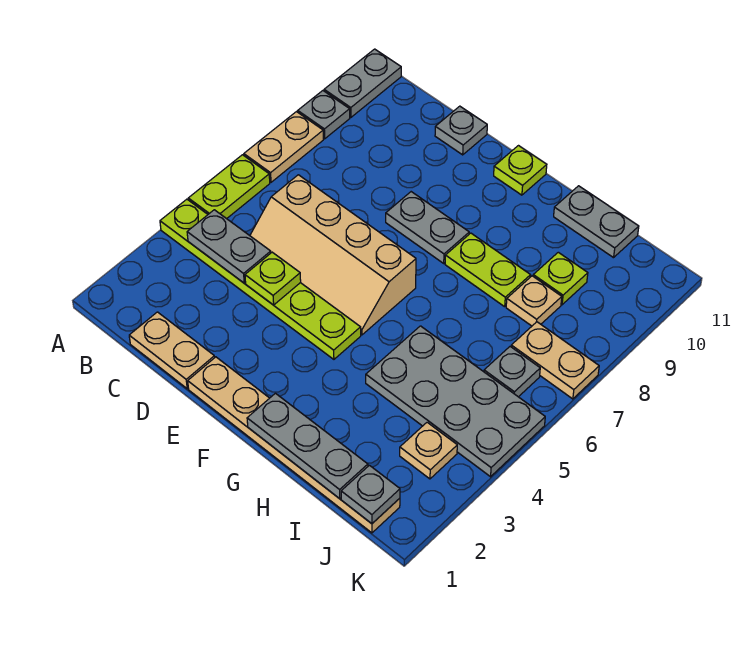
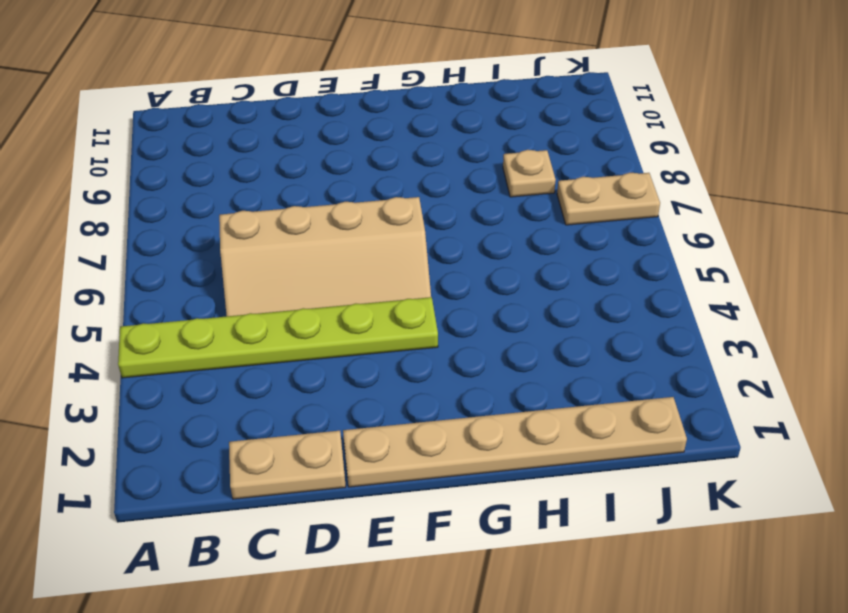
none -> lime 1x2 plate [188,155,270,219]
none -> tan 1x2 plate [244,112,323,182]
none -> grey 1x1 plate [298,91,350,139]

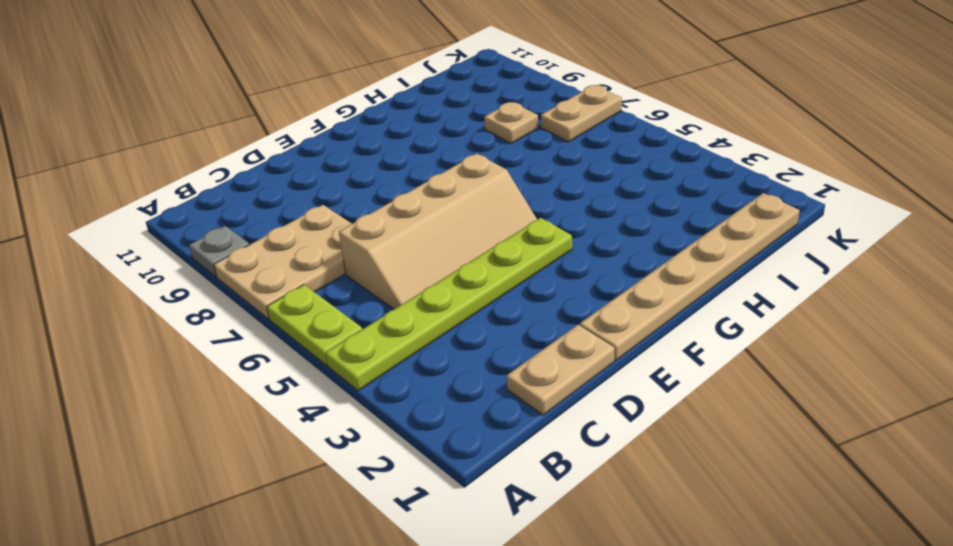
tan 2x3 plate [214,205,352,319] -> tan 1x2 plate [244,112,323,182]
none -> grey 1x2 plate [324,49,401,117]
none -> grey 1x1 plate [435,106,487,155]
none -> grey 1x2 plate [386,192,469,263]

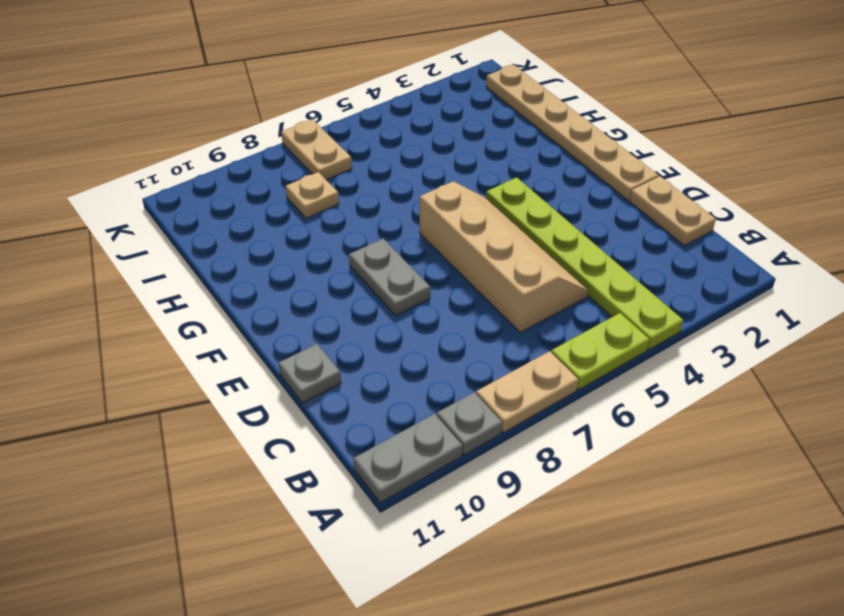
none -> lime 1x1 plate [494,146,547,195]
none -> lime 1x2 plate [445,233,531,307]
none -> grey 2x4 plate [366,326,545,477]

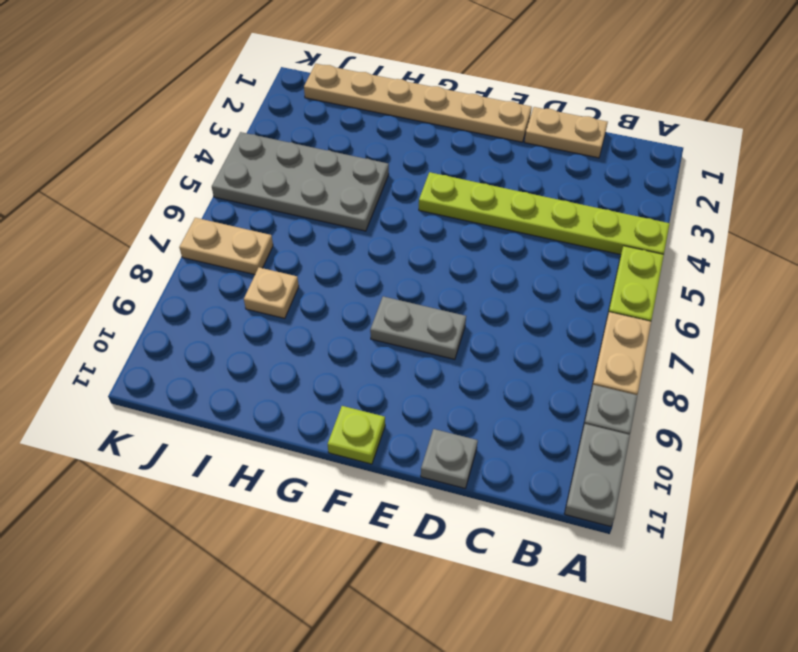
none -> tan 2x4 slope [250,175,416,335]
none -> lime 1x2 plate [445,233,531,307]
none -> grey 1x2 plate [554,186,639,258]

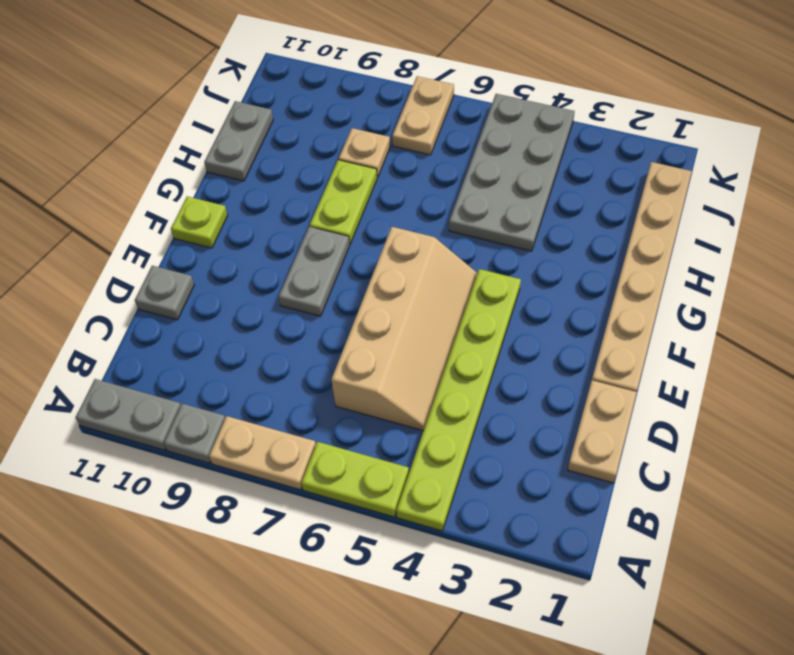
none -> lime 1x1 plate [533,252,588,305]
none -> tan 1x1 plate [400,422,457,479]
none -> grey 1x1 plate [484,347,540,397]

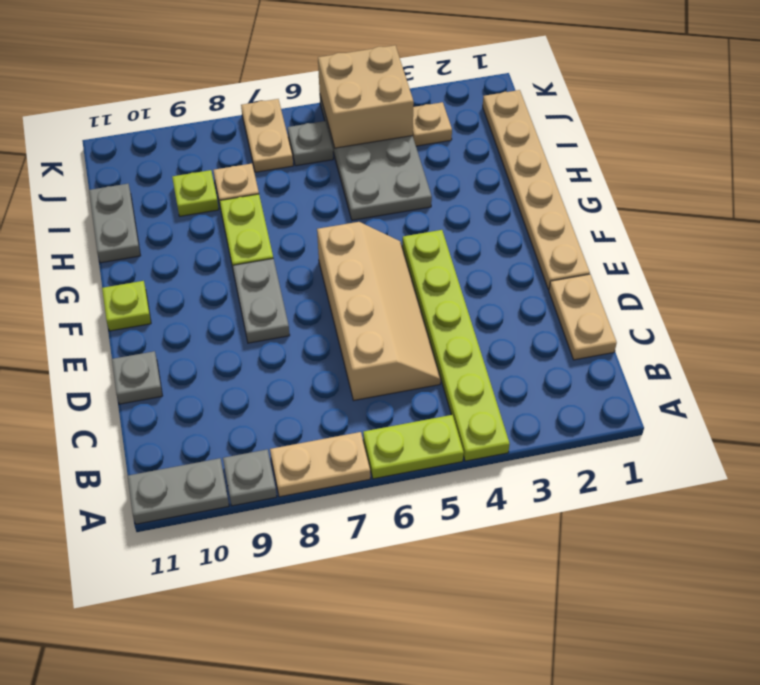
tan 2x2 brick [318,45,414,148] -> none
none -> grey 1x2 plate [187,210,271,283]
none -> lime 1x1 plate [245,252,301,305]
none -> grey 1x3 plate [247,393,368,499]

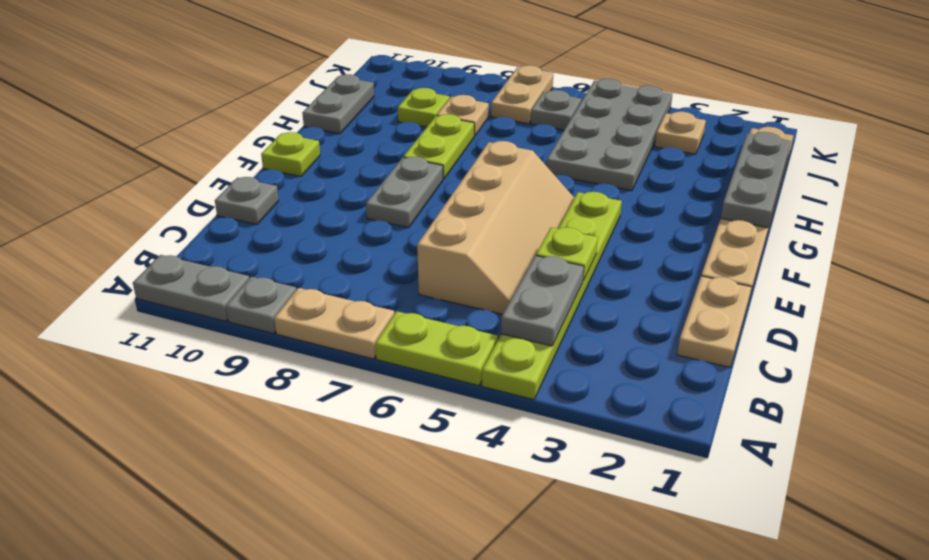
none -> grey 1x1 plate [341,465,400,524]

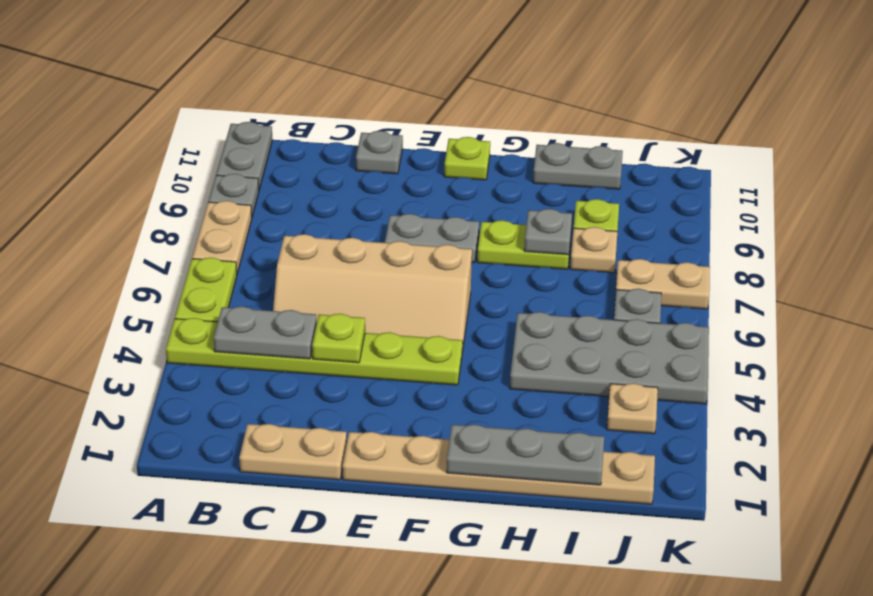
grey 1x1 plate [524,209,572,255] -> grey 1x1 plate moved to [341,465,400,524]

